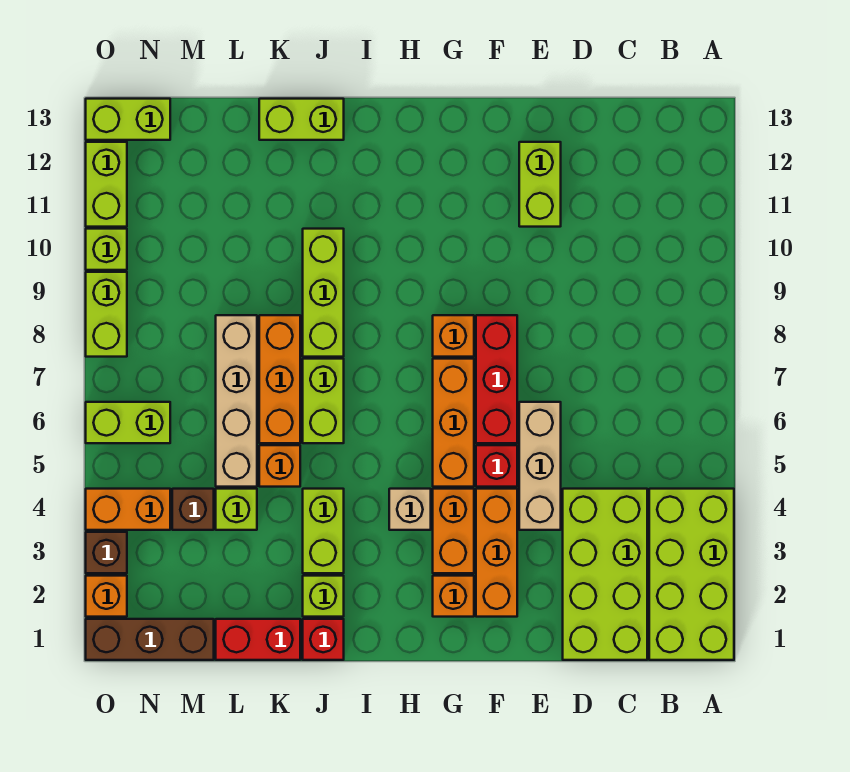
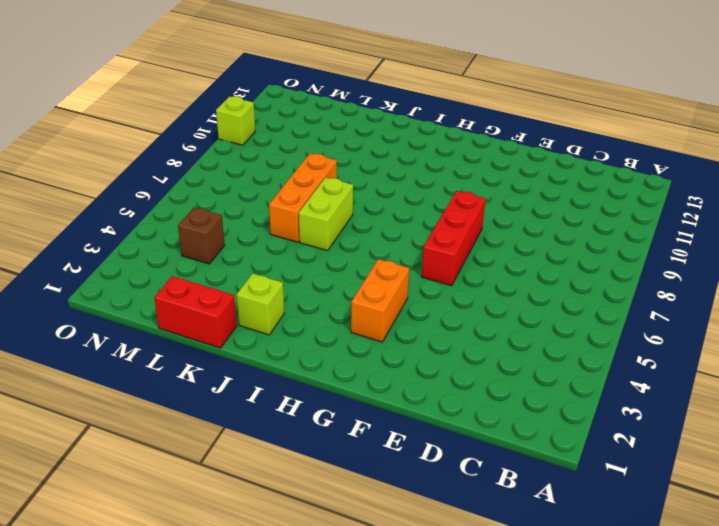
none -> lime 2x4 brick [649,489,734,660]
none -> lime 2x4 brick [563,489,647,660]
none -> tan 1x3 brick [519,402,561,530]
none -> lime 1x2 brick [519,142,561,227]

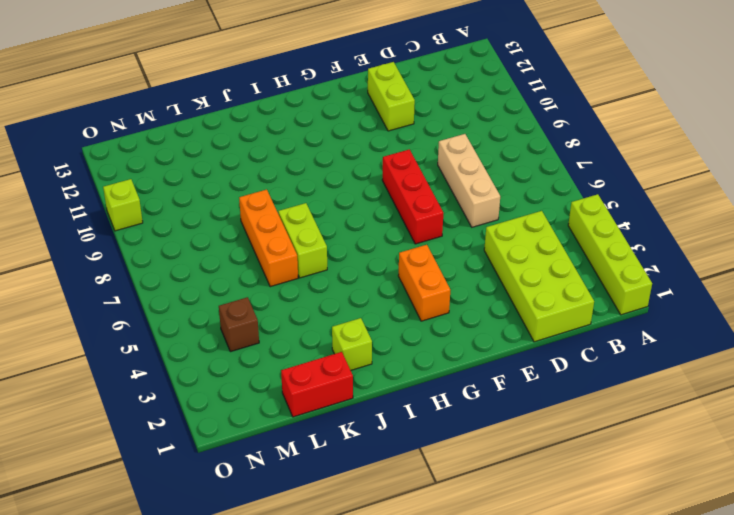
lime 1x4 brick [568,194,652,315] -> lime 2x4 brick [649,489,734,660]
tan 1x3 brick [438,134,500,227] -> tan 1x3 brick moved to [519,402,561,530]
none -> orange 1x3 brick [476,489,517,617]
none -> red 1x1 brick [476,445,517,487]
none -> orange 1x1 brick [433,576,474,617]
none -> orange 1x3 brick [433,359,474,487]

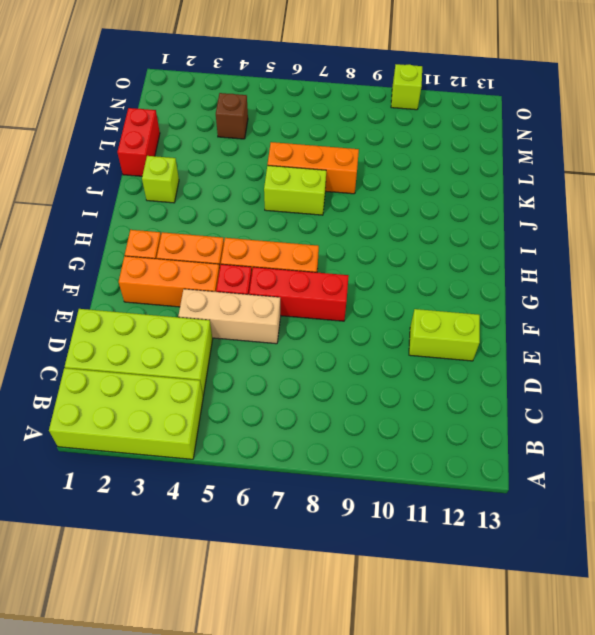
none -> orange 1x1 brick [433,315,474,357]
none -> tan 1x1 brick [389,489,431,530]
none -> red 1x1 brick [303,619,344,660]
none -> lime 1x2 brick [303,489,344,573]

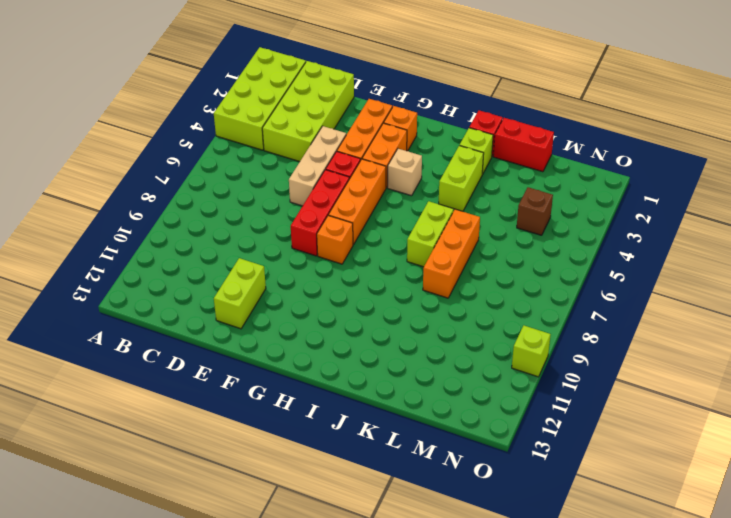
none -> lime 1x3 brick [303,229,344,357]
none -> lime 1x2 brick [259,99,344,140]
none -> orange 1x1 brick [259,445,300,487]
none -> lime 1x1 brick [216,489,257,530]

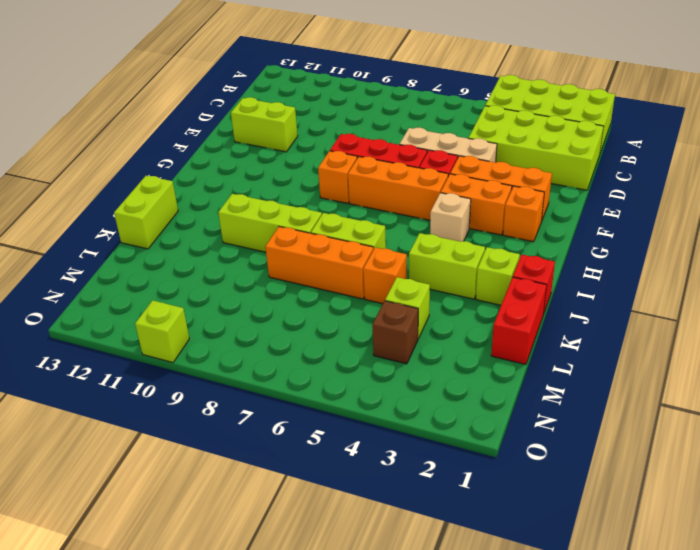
none -> tan 1x4 brick [216,315,257,487]
none -> brown 1x3 brick [86,619,214,660]
none -> orange 1x2 brick [86,489,170,530]
none -> lime 1x2 brick [86,402,170,443]

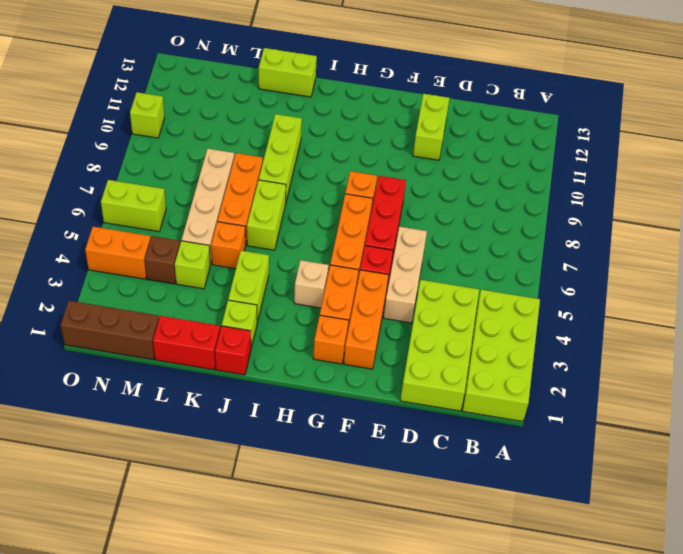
none -> lime 1x2 brick [86,99,170,140]
none -> orange 1x1 brick [86,576,127,617]
none -> brown 1x1 brick [86,532,127,573]
none -> lime 1x2 brick [86,272,127,357]

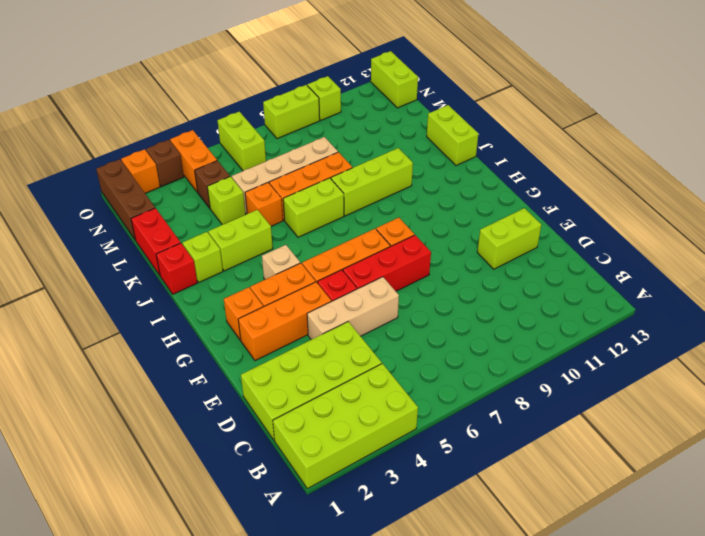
none -> lime 1x2 brick [86,142,127,227]

